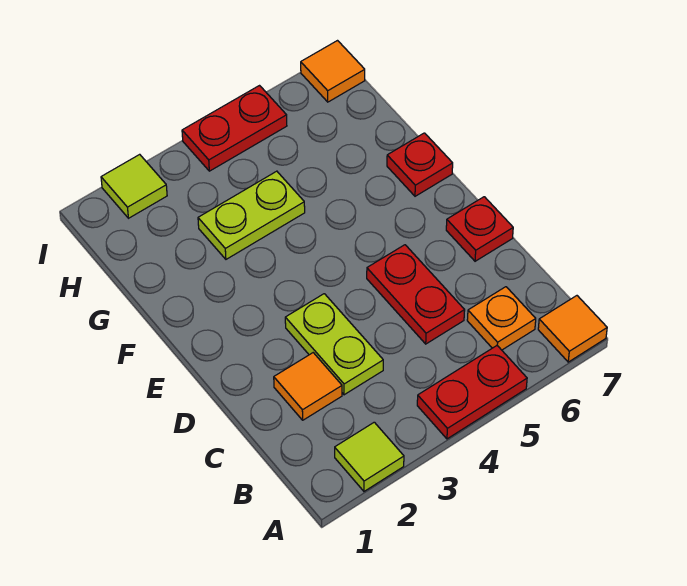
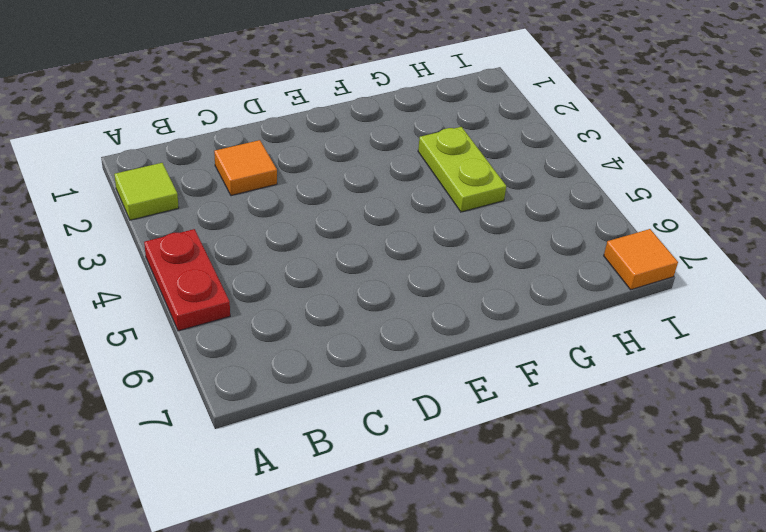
none -> orange 1x1 tile [538,296,607,362]
none -> orange 1x1 plate [467,287,536,350]
none -> lime 1x2 plate [285,294,383,395]

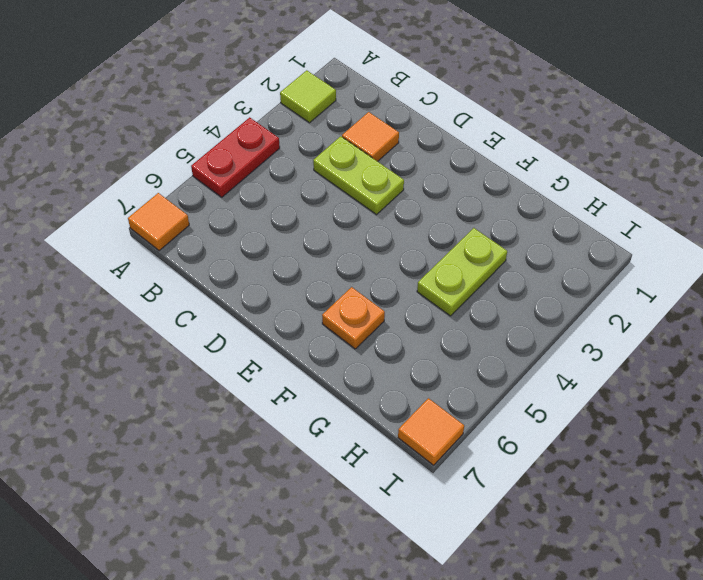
orange 1x1 plate [322,287,385,349] -> orange 1x1 plate moved to [467,287,536,350]
none -> red 1x2 plate [367,245,465,344]
none -> red 1x1 plate [446,197,513,261]
none -> red 1x1 plate [387,133,453,196]

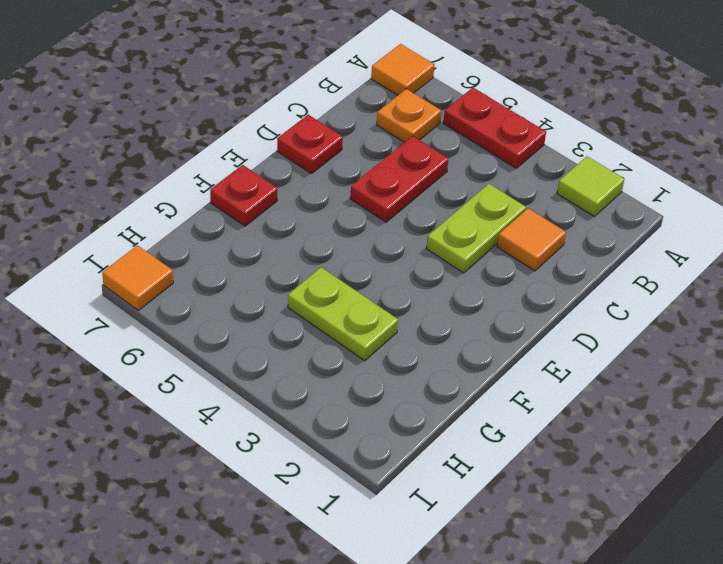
none -> lime 1x1 tile [101,154,167,218]
none -> red 1x2 plate [182,86,287,171]

